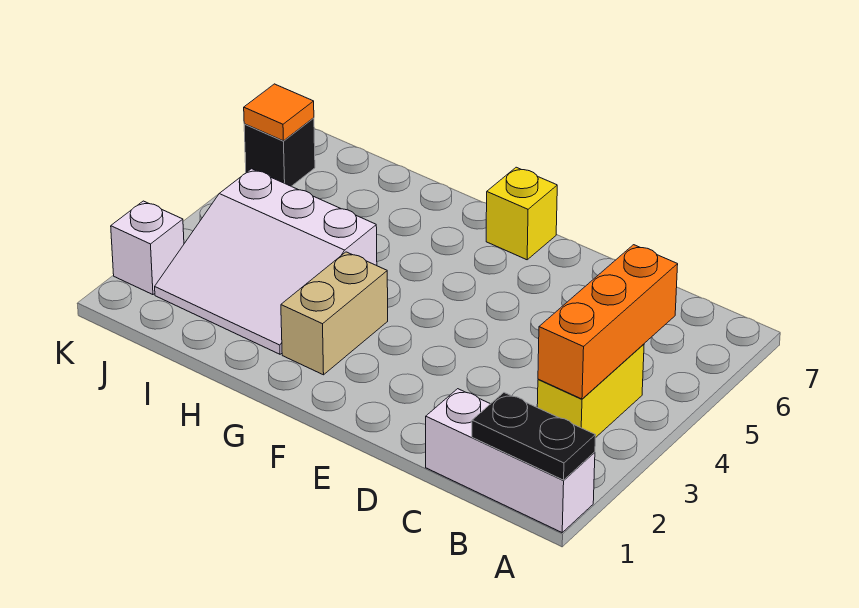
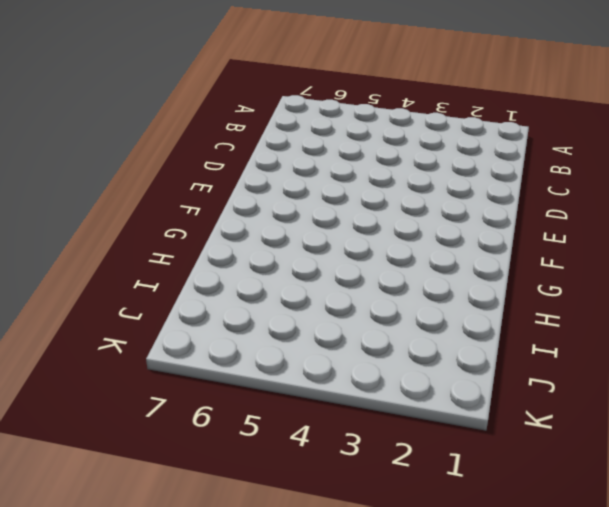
none -> white 1x3 brick [426,389,595,532]
none -> yellow 1x2 brick [537,344,644,438]

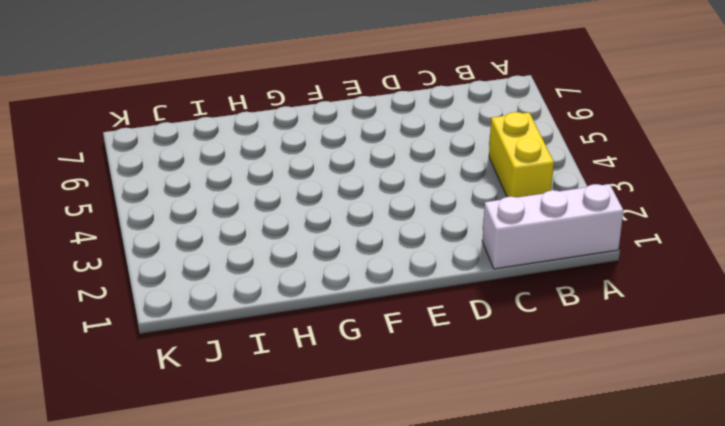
none -> yellow 1x1 brick [486,167,557,260]
none -> tan 1x2 brick [281,252,388,375]

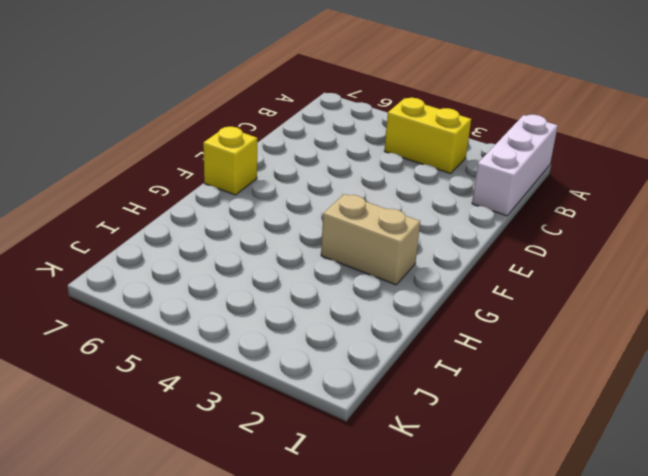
none -> white 3x3 slope [155,169,377,354]
none -> white 1x1 brick [111,201,184,295]

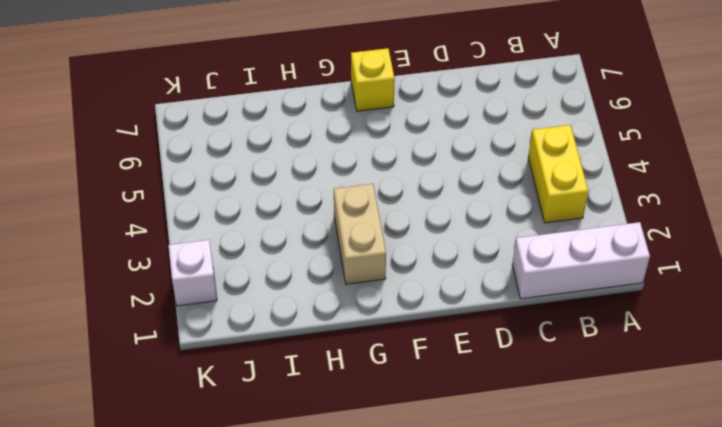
none -> white 3x3 slope [155,169,377,354]
none -> black 1x1 brick [244,118,315,186]

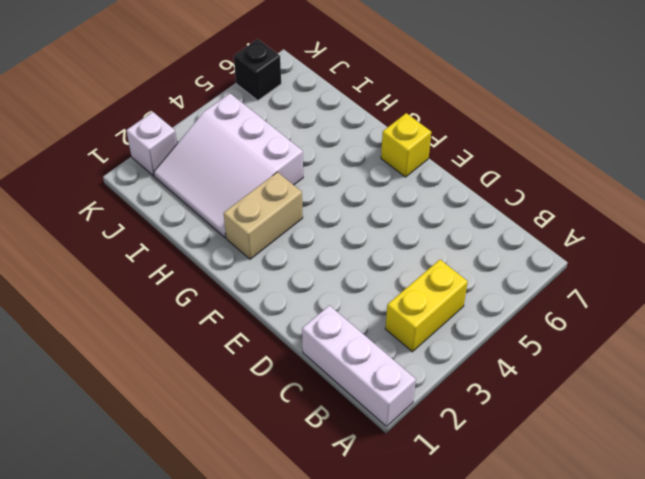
none -> black 1x2 plate [472,393,596,480]
none -> orange 1x3 brick [538,245,678,399]

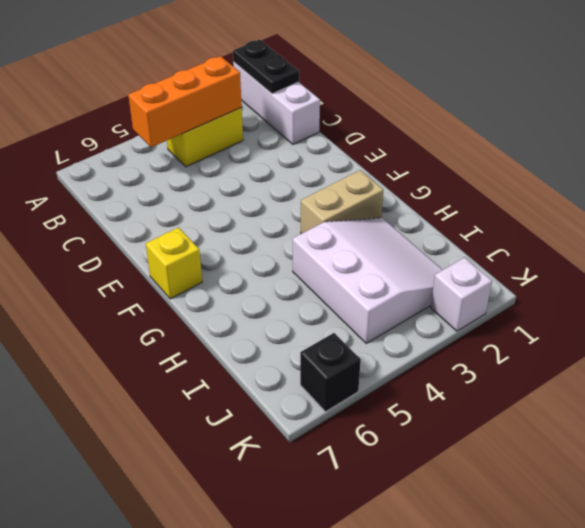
none -> orange 1x1 tile [244,84,314,141]

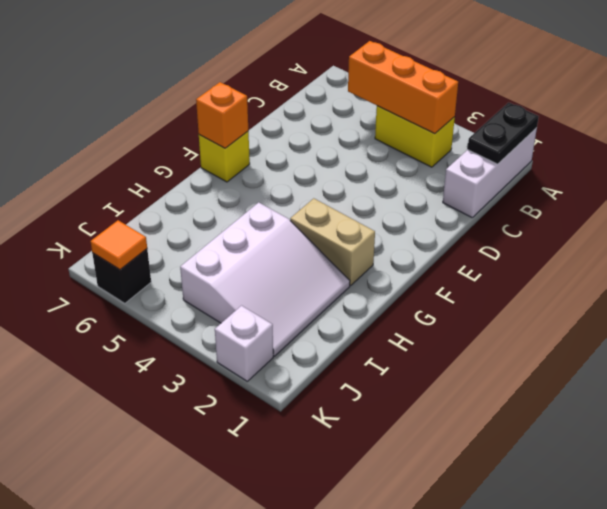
orange 1x1 brick [196,82,248,148] -> none

